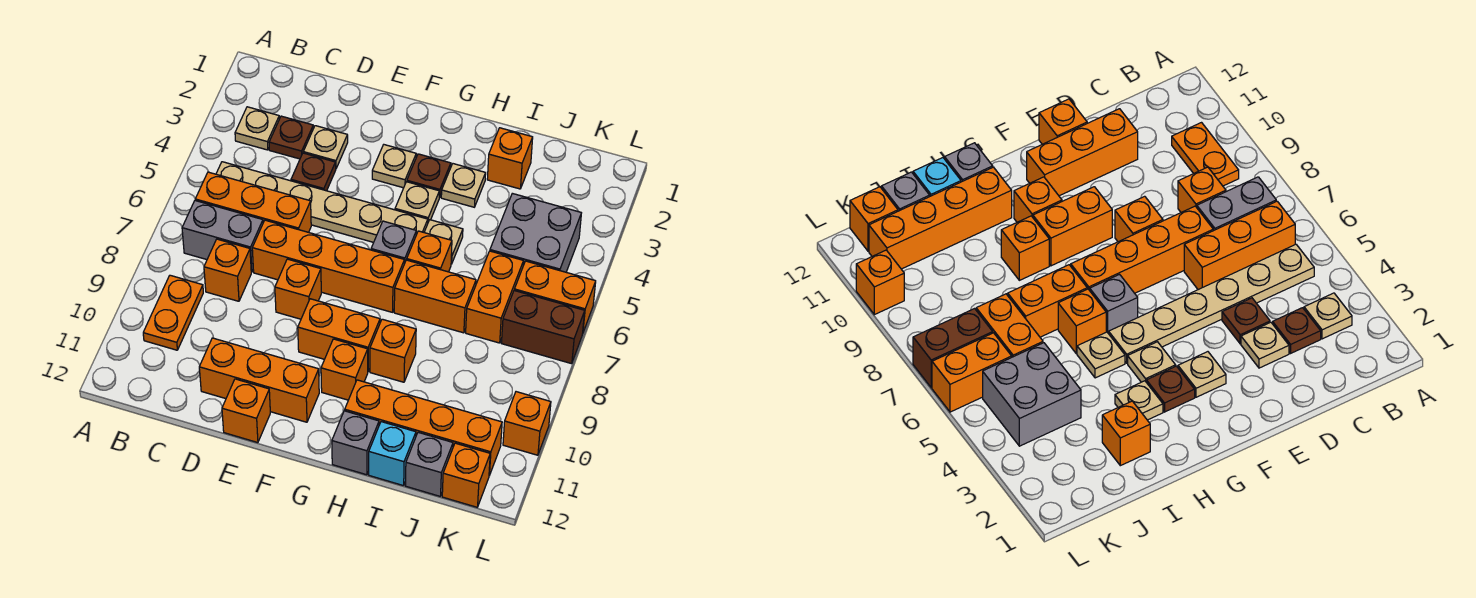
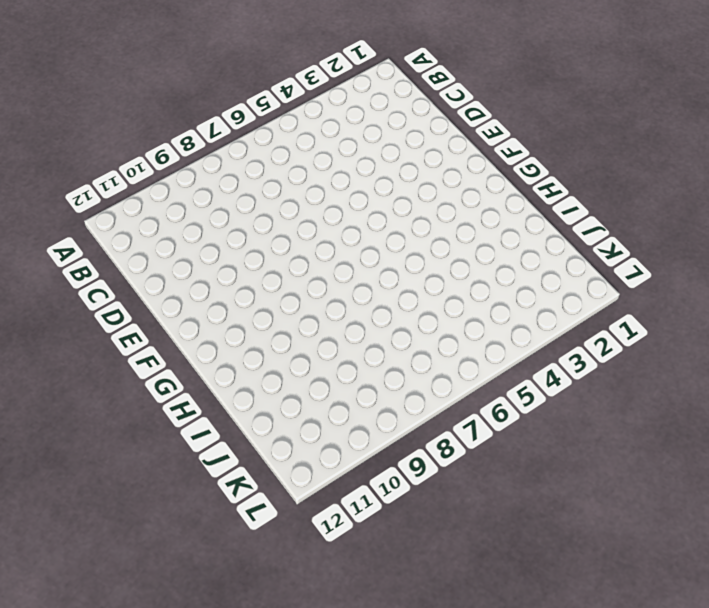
none -> tan 1x1 plate [235,107,279,150]
none -> tan 1x6 plate [216,162,428,242]
none -> orange 1x3 brick [195,172,311,232]
none -> grey 1x2 brick [182,201,263,272]

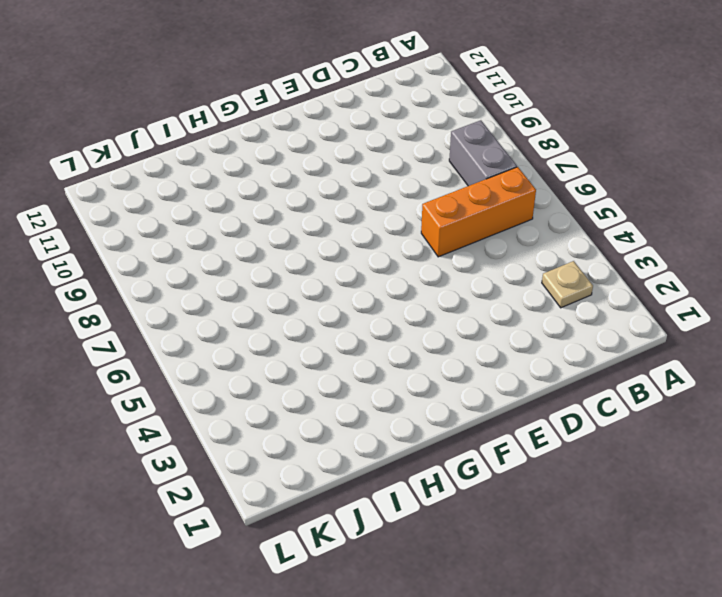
grey 1x2 brick [449,120,517,186] -> grey 1x2 brick turned to [182,201,263,272]
none -> tan 1x6 plate [216,162,428,242]
none -> orange 1x2 plate [143,275,203,350]
none -> brown 1x1 plate [269,116,313,159]
none -> orange 1x1 brick [204,239,251,301]

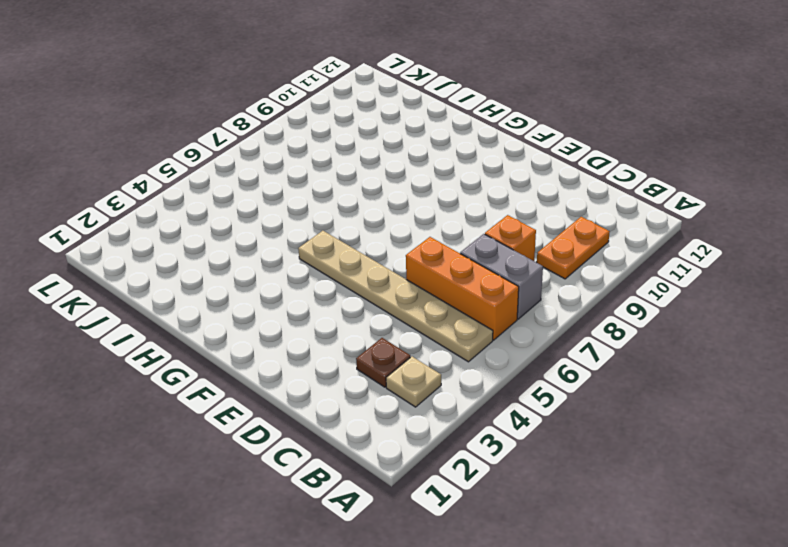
none -> tan 1x1 plate [303,126,348,168]
none -> brown 1x1 plate [291,153,336,191]
none -> orange 1x4 brick [252,220,404,312]
none -> orange 1x3 brick [199,338,319,422]

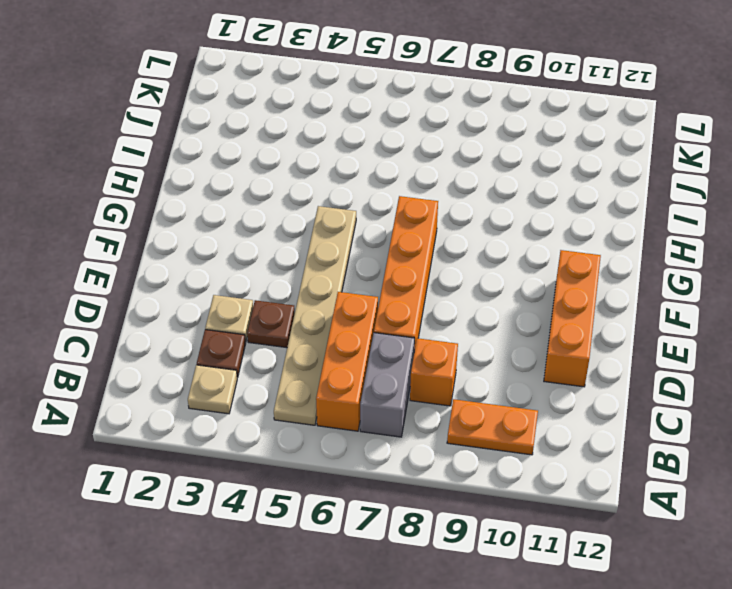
none -> orange 1x1 brick [275,259,321,319]
none -> orange 1x1 brick [222,379,270,443]
none -> tan 1x1 plate [372,145,416,188]
none -> orange 1x2 brick [298,299,380,371]

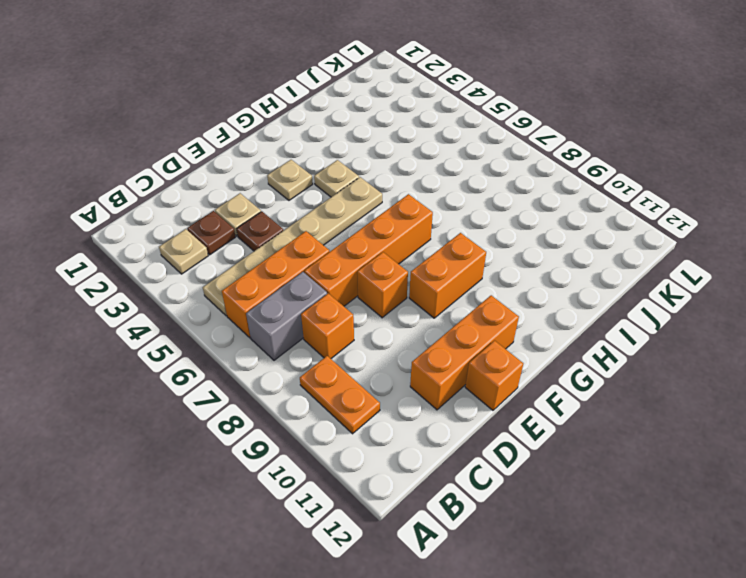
none -> brown 1x1 plate [407,154,451,197]
none -> grey 1x1 brick [371,221,416,264]
none -> orange 1x1 brick [321,339,368,400]
none -> tan 1x1 plate [441,164,486,207]

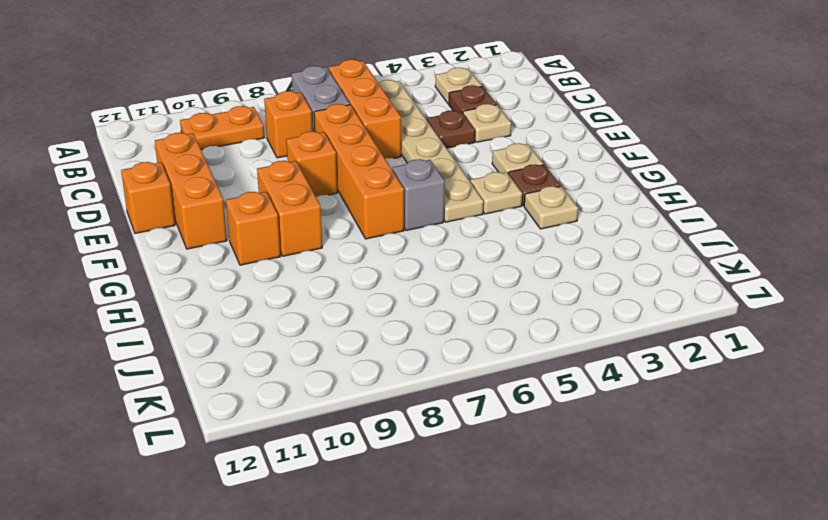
none -> tan 1x1 plate [424,220,463,264]
none -> orange 1x1 brick [407,231,452,272]
none -> orange 1x2 brick [394,260,476,333]
none -> orange 1x1 brick [370,319,416,382]

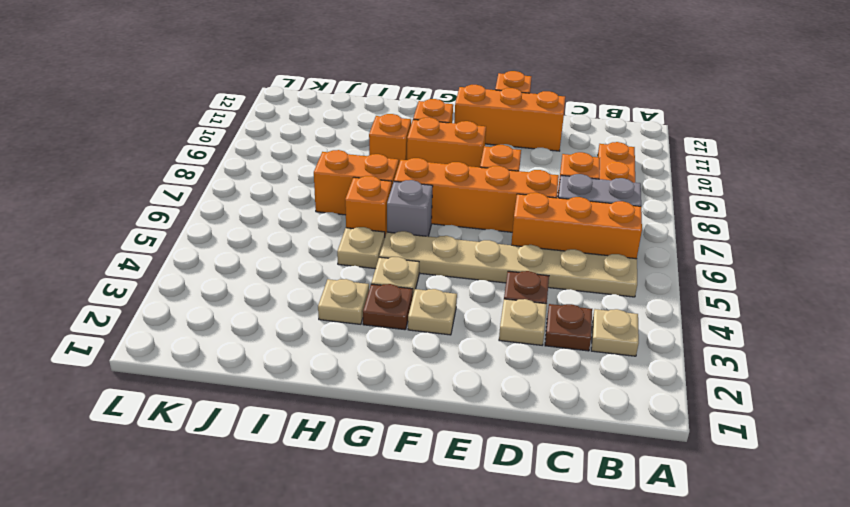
none -> orange 1x4 brick [345,380,502,476]
none -> grey 1x1 brick [332,411,379,475]
none -> orange 1x1 brick [487,128,533,189]
none -> cyan 1x1 brick [369,422,416,486]

